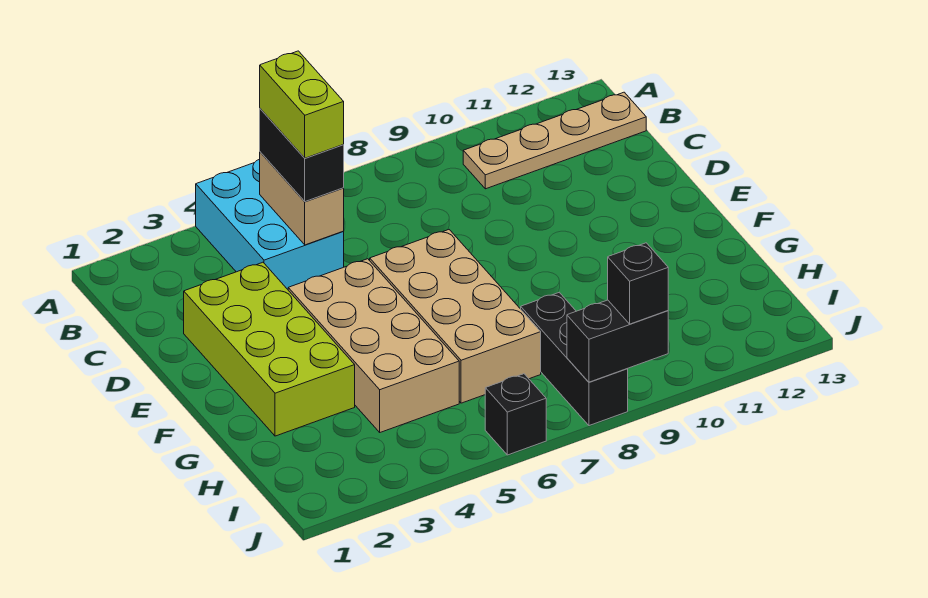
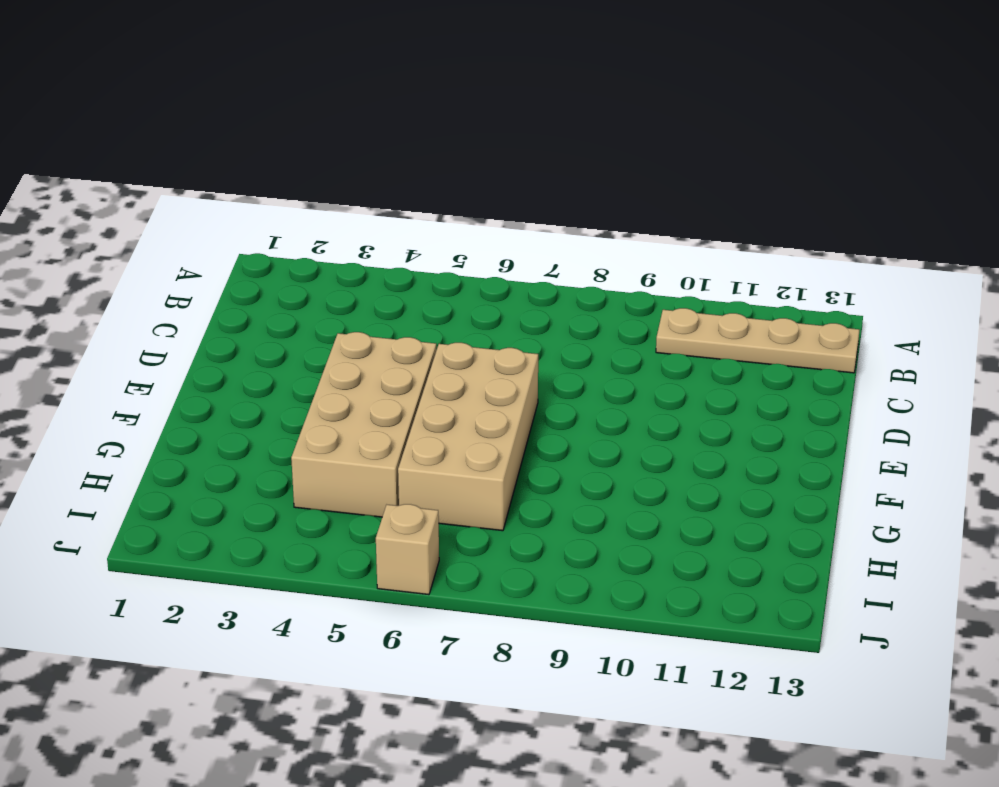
tan 1x1 brick [376,504,439,595] -> black 1x1 brick [485,374,546,455]
none -> cyan 2x3 brick [196,159,344,289]
none -> lime 2x4 brick [184,262,355,436]
none -> black 1x3 brick [521,292,628,426]

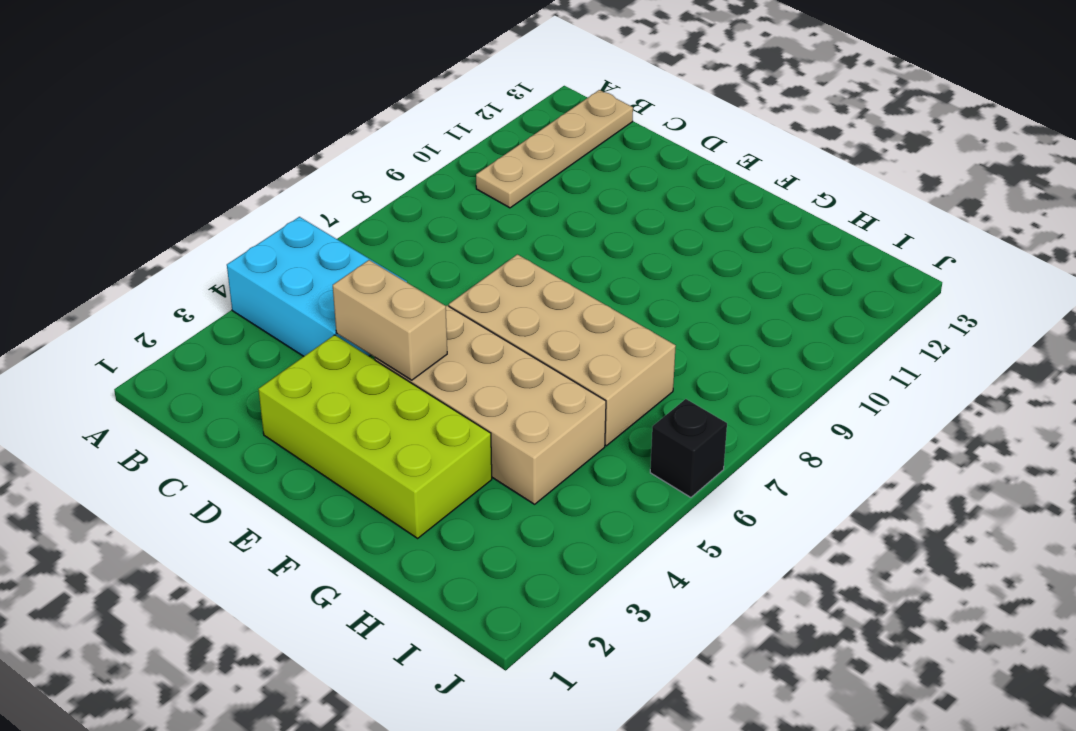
tan 1x2 brick [333,260,447,380] -> tan 1x2 brick moved to [260,152,344,245]
none -> black 1x3 brick [521,292,628,426]
none -> black 1x2 brick [567,300,668,382]
none -> black 1x2 brick [260,109,344,202]

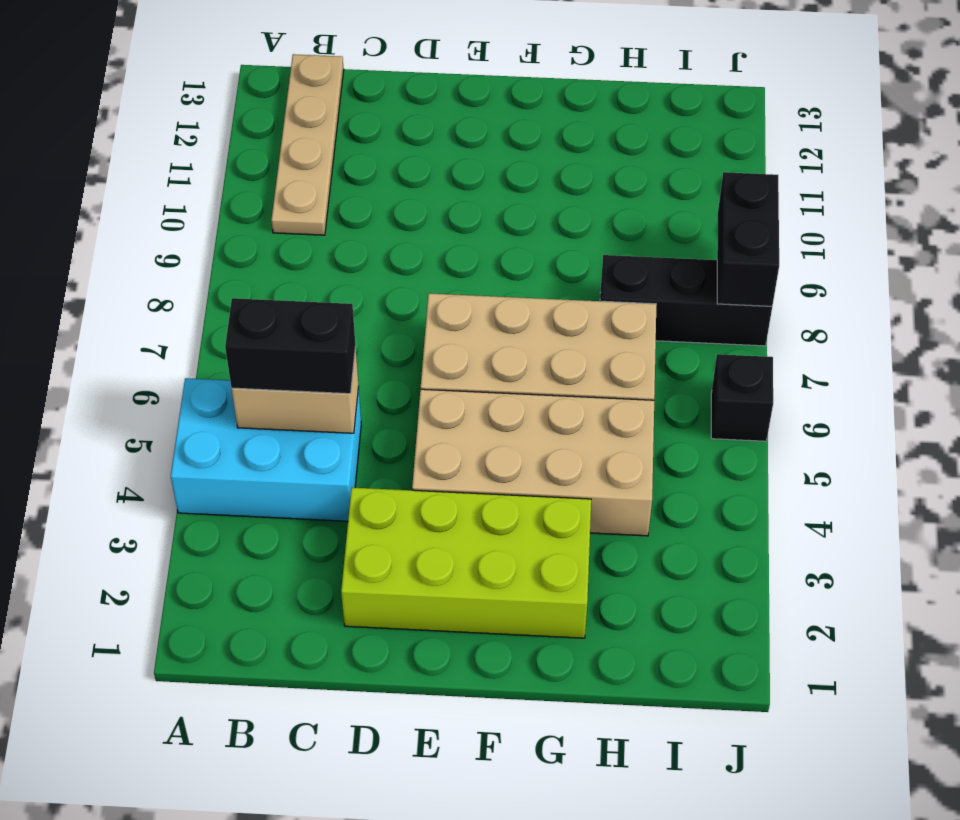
none -> black 1x1 brick [608,243,668,324]
none -> lime 1x2 brick [260,51,344,158]

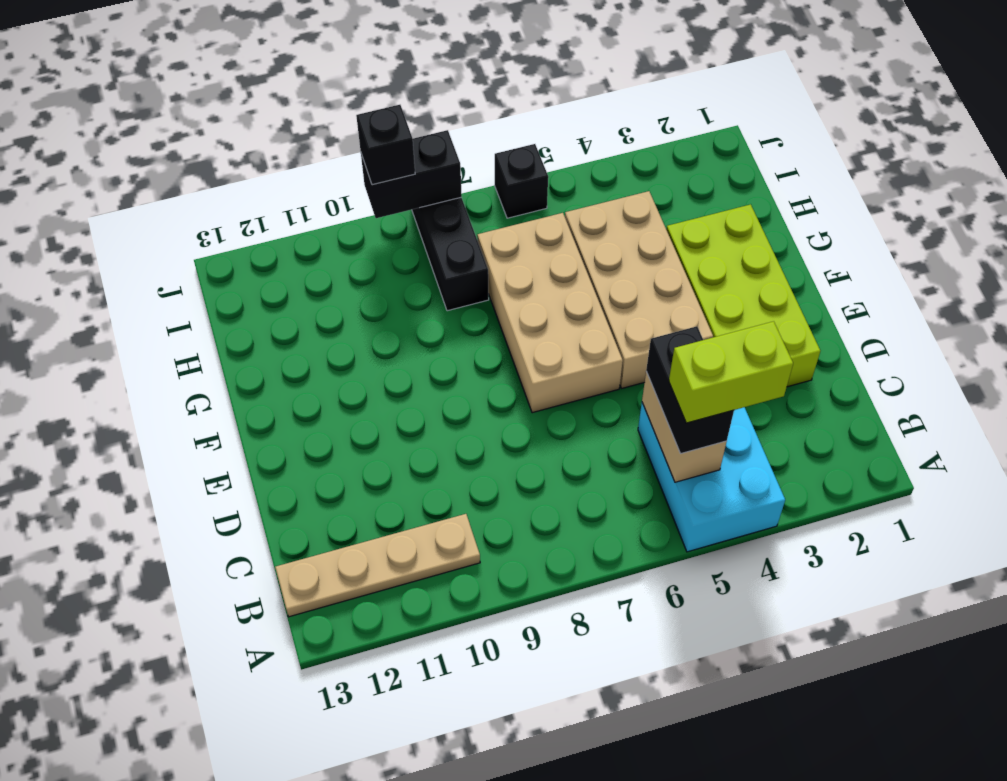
lime 1x2 brick [669,321,793,423] -> lime 1x2 brick turned to [260,51,344,158]

